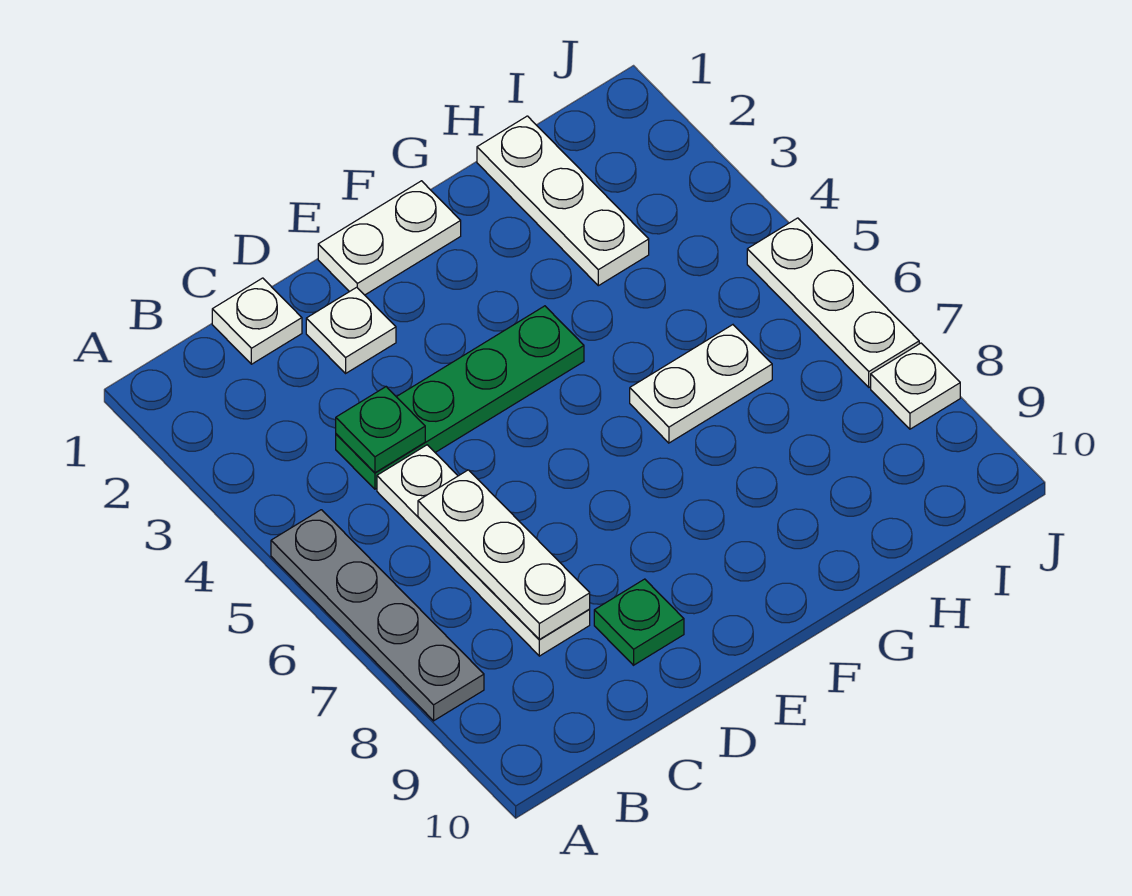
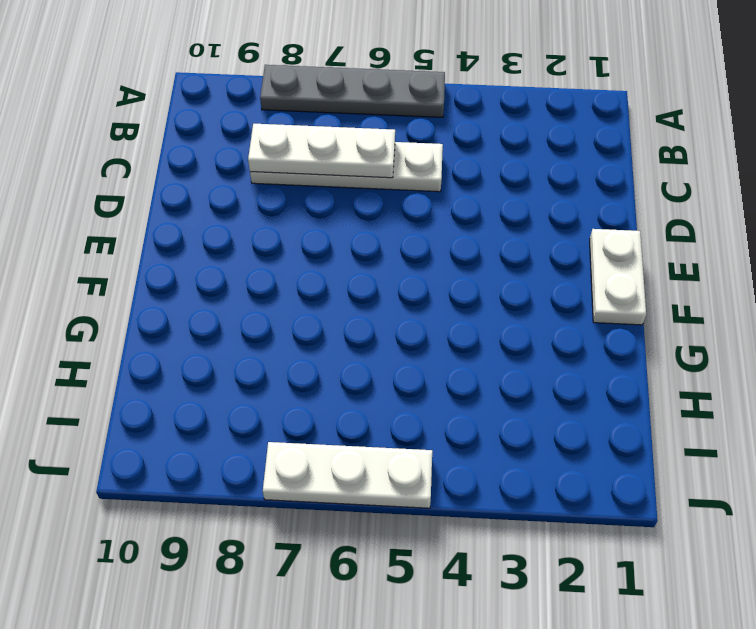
none -> white 1x1 plate [212,278,302,364]
none -> green 1x4 plate [336,306,584,489]
none -> white 1x1 plate [306,287,396,373]

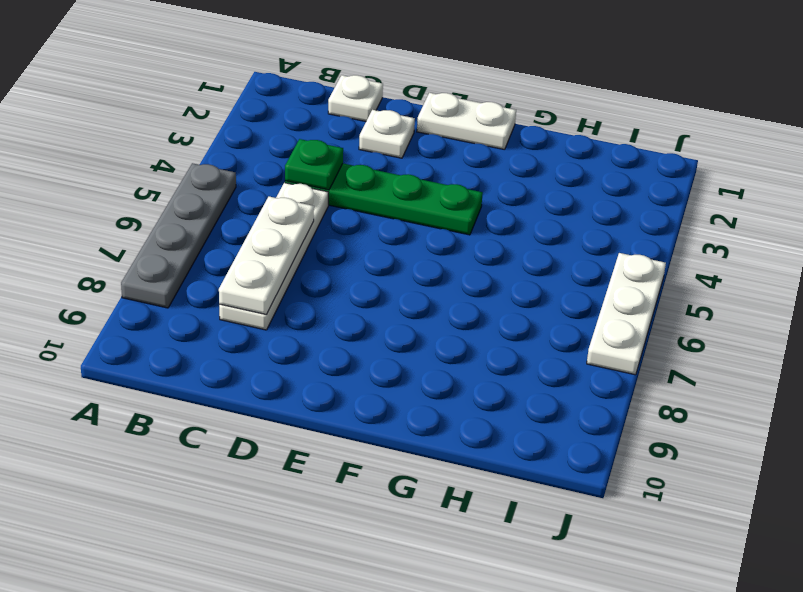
none -> green 1x1 plate [594,579,684,665]
none -> white 1x2 plate [630,325,772,443]
none -> white 1x3 plate [477,116,649,286]

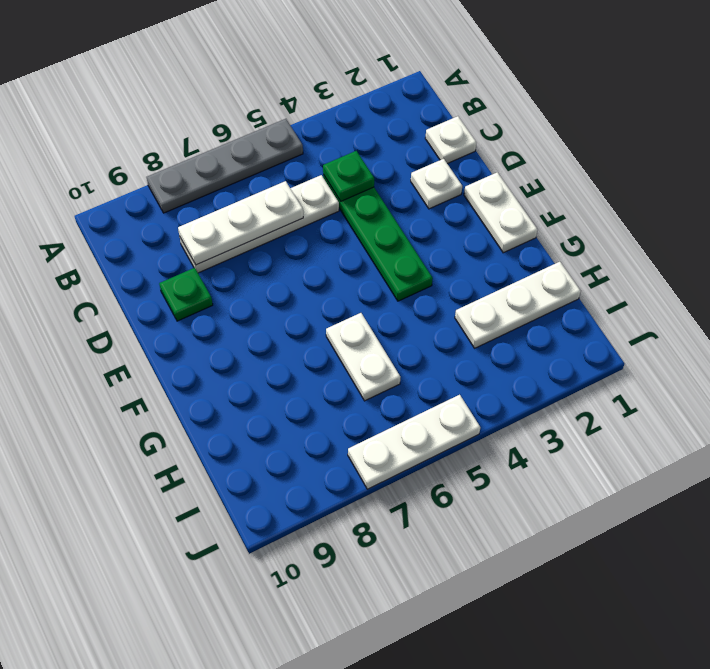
none -> white 1x1 plate [871,343,960,429]

